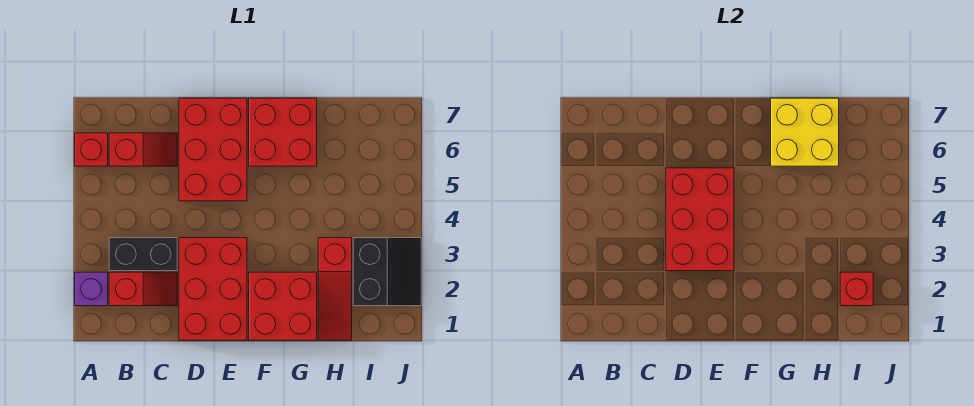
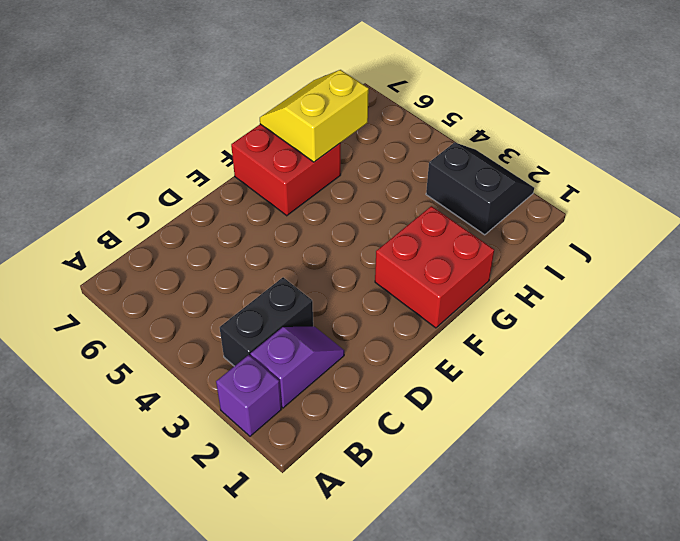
purple 1x2 slope [251,327,344,408] -> red 1x2 slope [109,272,177,306]
yellow 2x2 slope [260,70,369,162] -> yellow 2x2 brick [771,98,839,166]
none -> red 1x1 brick [75,133,108,166]
none -> red 1x2 slope [109,133,177,166]
none -> red 2x3 brick [179,238,247,340]

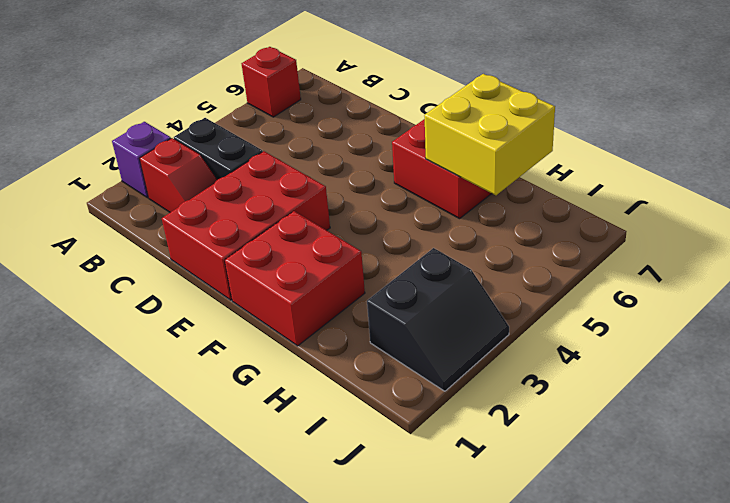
none -> red 1x2 slope [109,133,177,166]
none -> red 2x3 brick [179,98,247,201]
none -> red 1x3 slope [318,238,352,340]

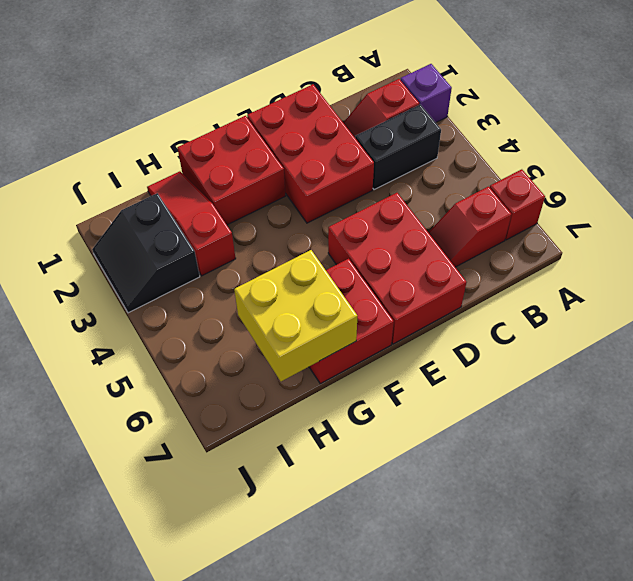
none -> red 2x3 brick [666,168,734,271]
none -> red 1x1 brick [840,272,873,306]

